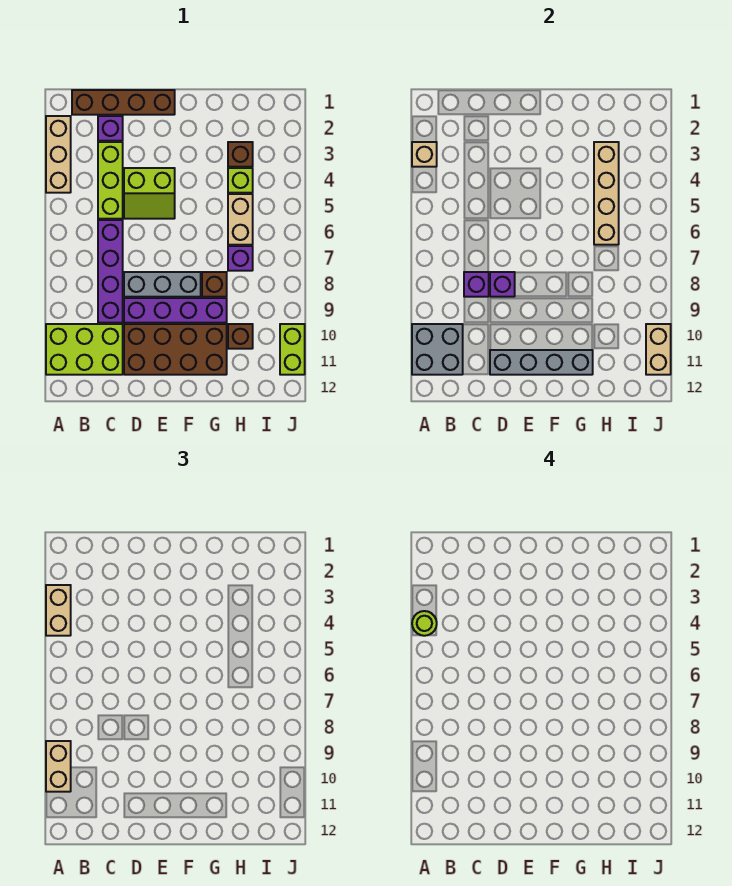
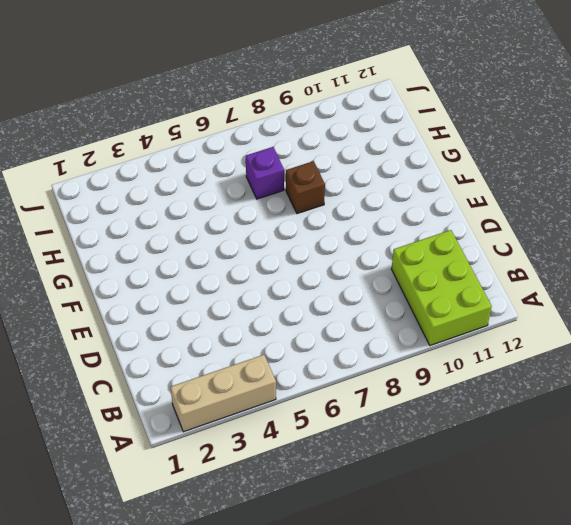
none -> brown 1x4 brick [72,90,175,115]
none -> purple 1x1 brick [98,116,123,141]
none -> lime 1x3 brick [98,142,123,219]

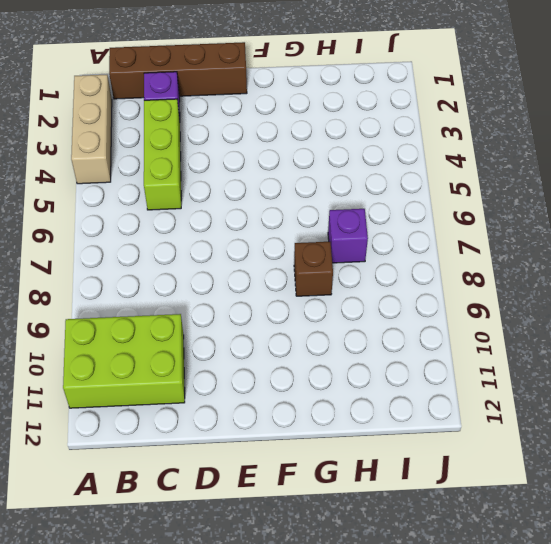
none -> purple 1x4 brick [98,220,123,323]
none -> lime 2x2 slope [124,168,175,219]
none -> grey 1x3 brick [124,272,201,297]

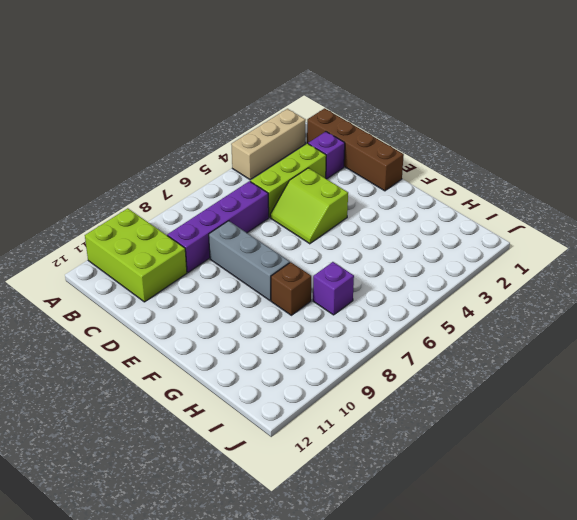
none -> purple 1x4 brick [124,298,227,323]
none -> brown 2x4 brick [124,324,227,375]
none -> brown 1x1 brick [228,142,253,167]

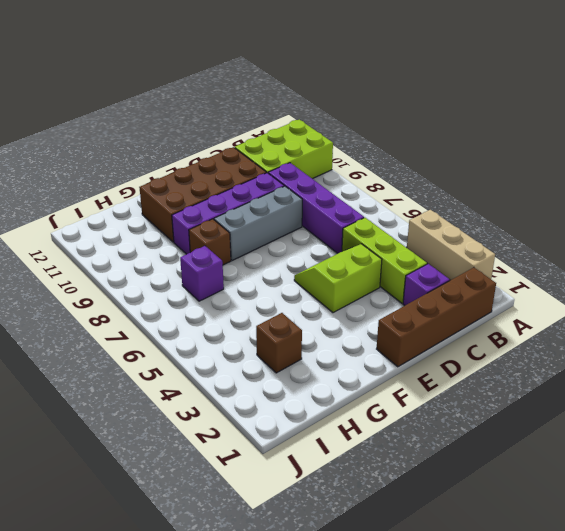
none -> lime 1x1 brick [228,168,253,193]
none -> tan 1x2 brick [228,194,253,245]
none -> brown 1x1 brick [228,324,253,349]

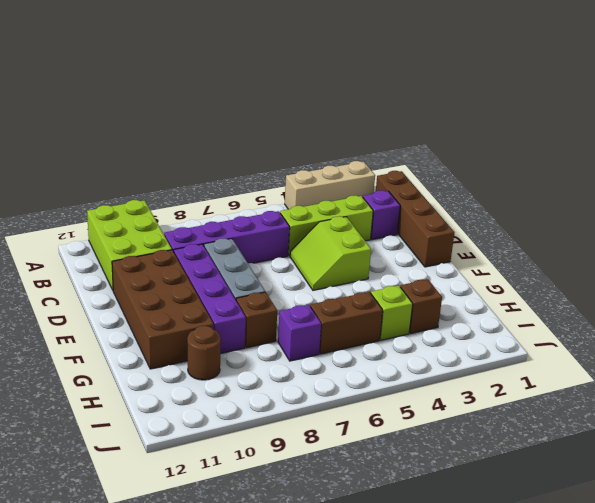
brown 1x2 brick [310,292,383,354] -> tan 1x2 brick [228,194,253,245]
brown 1x1 round brick [187,326,221,380] -> brown 1x1 brick [228,324,253,349]
none -> lime 1x2 brick [280,324,305,375]
none -> tan 1x1 brick [412,142,437,167]
none -> grey 2x2 brick [412,324,463,375]

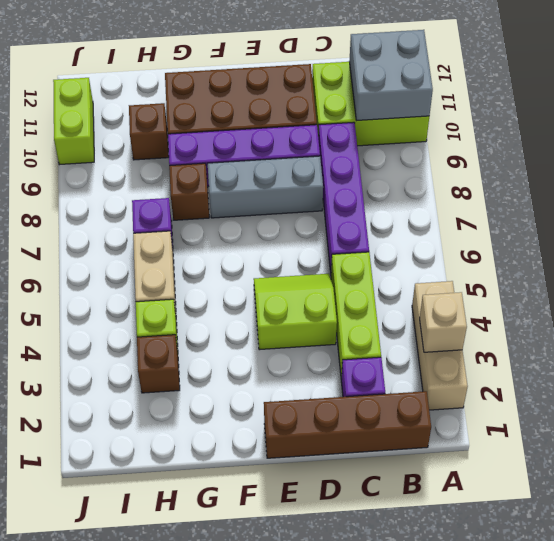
none -> purple 1x1 brick [464,272,489,297]
none -> purple 1x1 brick [490,272,515,297]
none -> grey 1x4 brick [490,350,593,375]

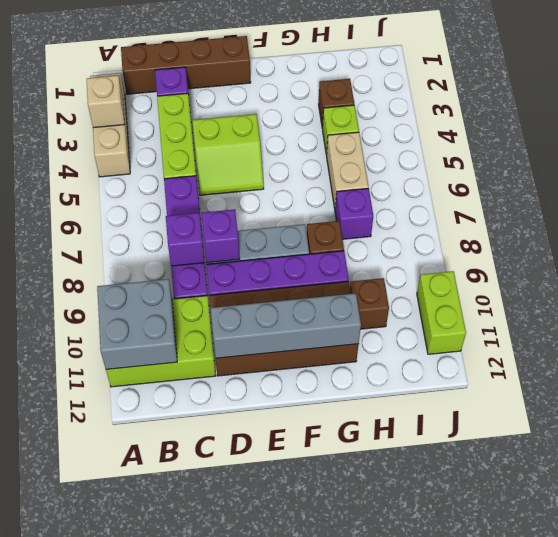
none -> tan 1x4 brick [594,142,619,245]
none -> tan 1x2 brick [646,324,671,375]
none -> tan 1x2 brick [46,585,71,636]

